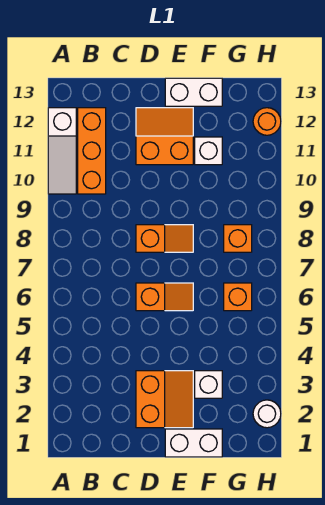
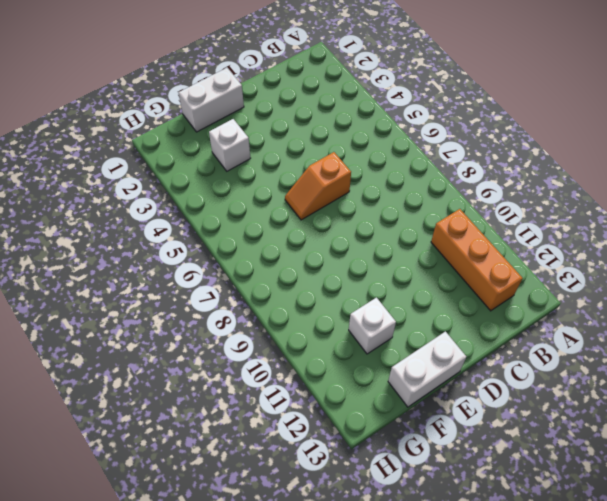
none -> white 1x3 slope [48,108,76,194]
none -> orange 2x2 slope [136,371,193,428]
none -> orange 1x2 slope [136,225,193,252]

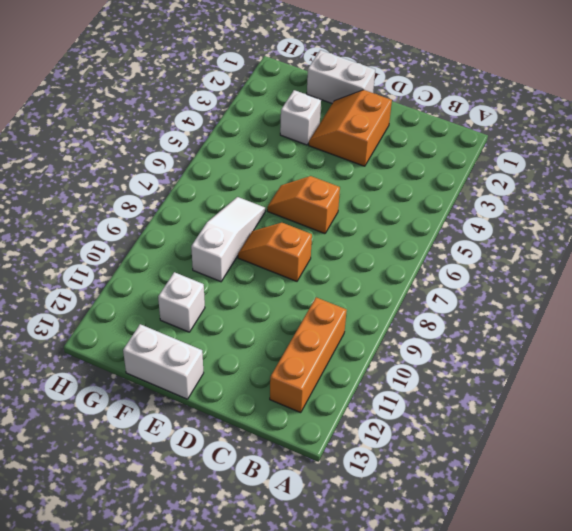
white 1x3 slope [191,197,265,282] -> white 1x3 slope moved to [48,108,76,194]
none -> orange 2x2 slope [136,108,193,165]
none -> orange 1x1 brick [224,283,252,311]
none -> orange 1x1 brick [224,225,252,252]

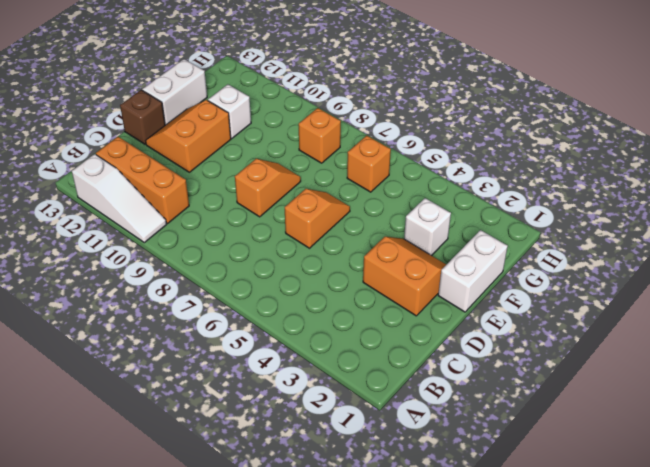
brown 1x1 brick [120,90,165,144] -> none
none -> white 1x1 round brick [253,400,281,428]
none -> orange 1x1 round brick [253,108,281,135]

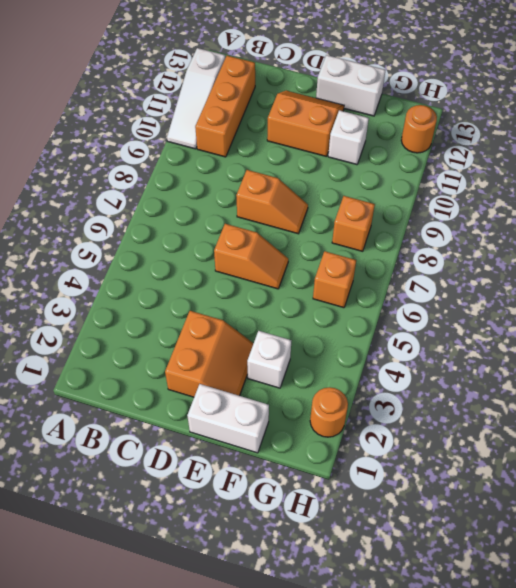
orange 1x1 round brick [310,387,348,437] -> white 1x1 round brick [253,400,281,428]

